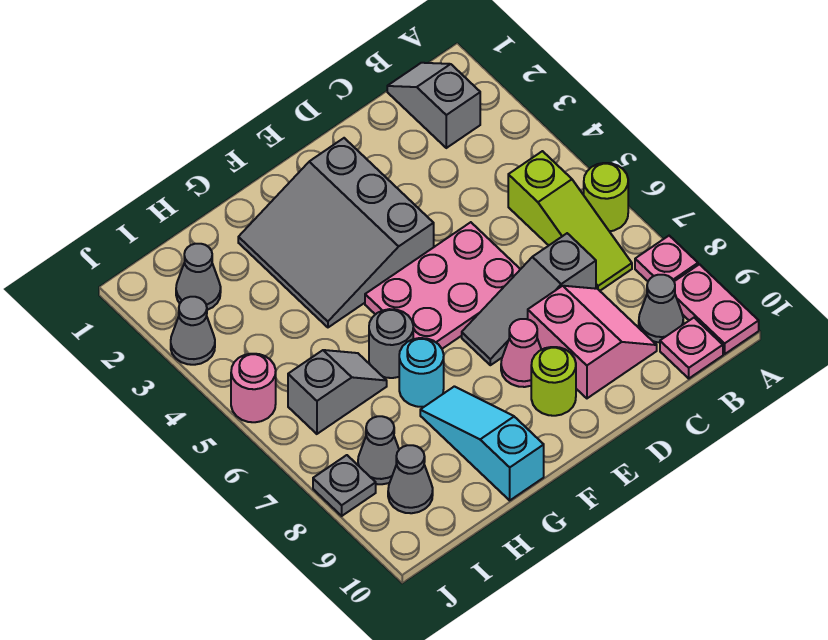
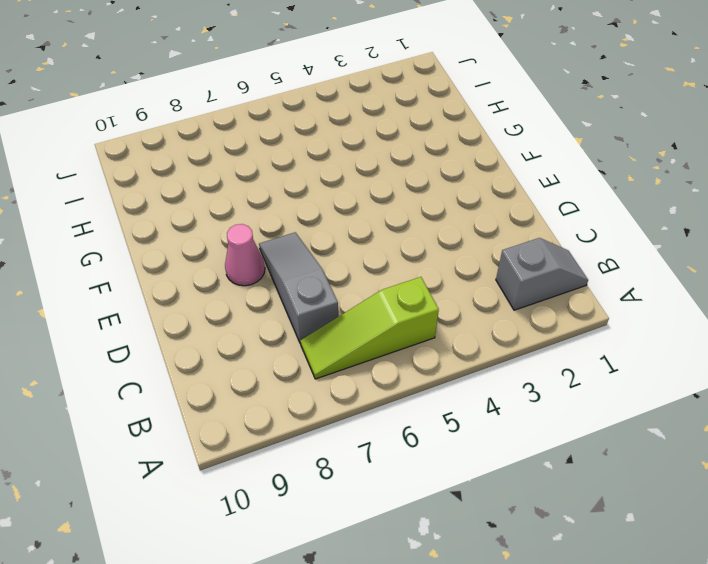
none -> lime 1x1 round brick [583,163,628,231]
none -> pink 1x1 plate [635,236,698,281]
none -> pink 1x2 plate [674,264,759,354]

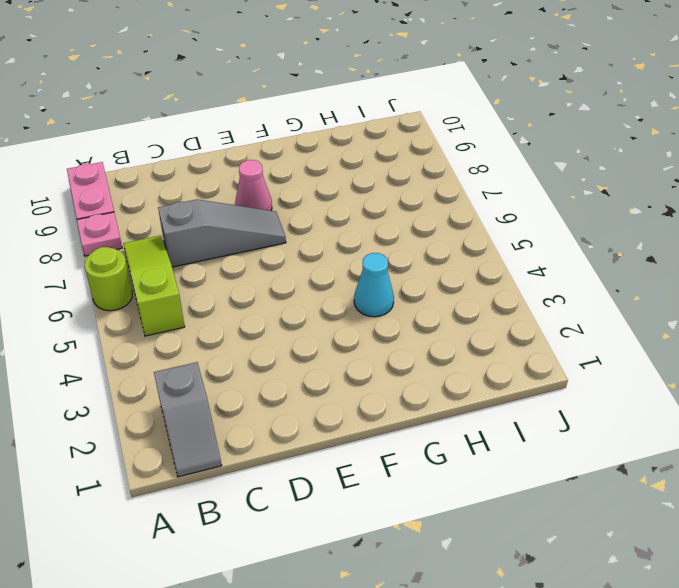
cyan 1x1 cone [354,253,394,317] -> grey 3x3 slope [238,138,434,327]
none -> grey 1x1 cone [639,275,683,342]
none -> pink 1x1 plate [660,318,723,378]
none -> pink 2x2 slope [528,286,657,398]

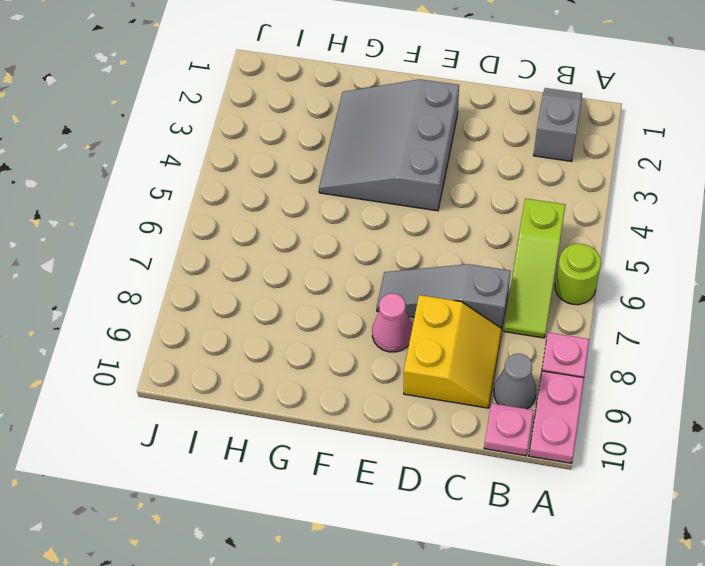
yellow 2x2 slope [404,295,502,408] -> pink 2x2 slope [528,286,657,398]
none -> pink 2x3 plate [365,222,520,349]
none -> lime 1x1 round brick [531,347,576,416]
none -> grey 1x1 round brick [369,309,413,378]

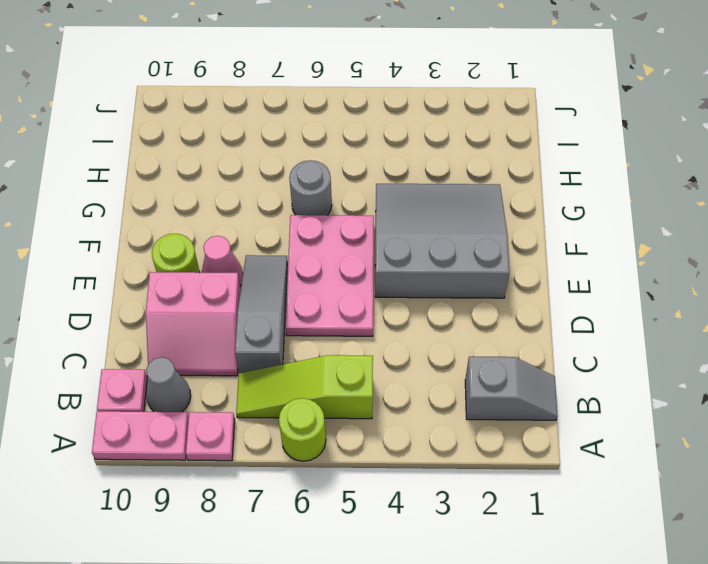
none -> cyan 1x1 round brick [399,338,444,407]
none -> cyan 1x3 slope [420,386,544,500]
none -> grey 1x2 slope [288,350,387,434]

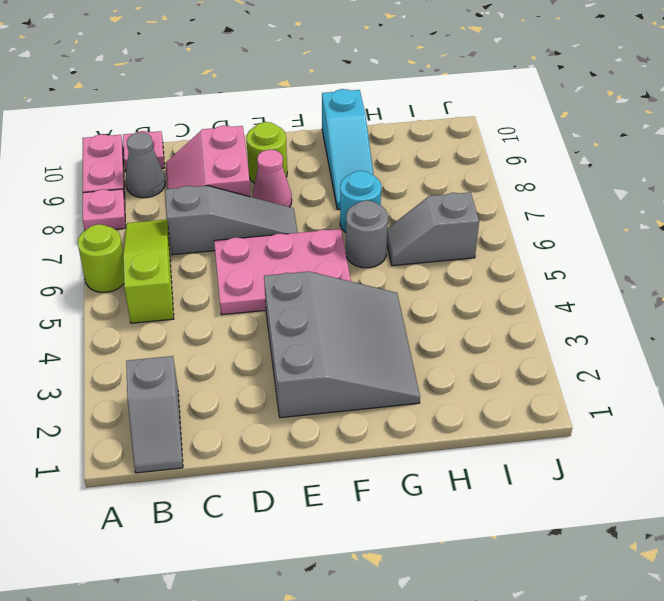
none -> grey 1x1 cone [176,244,221,310]
none -> grey 1x1 cone [358,416,399,484]
none -> grey 1x1 cone [388,445,433,513]

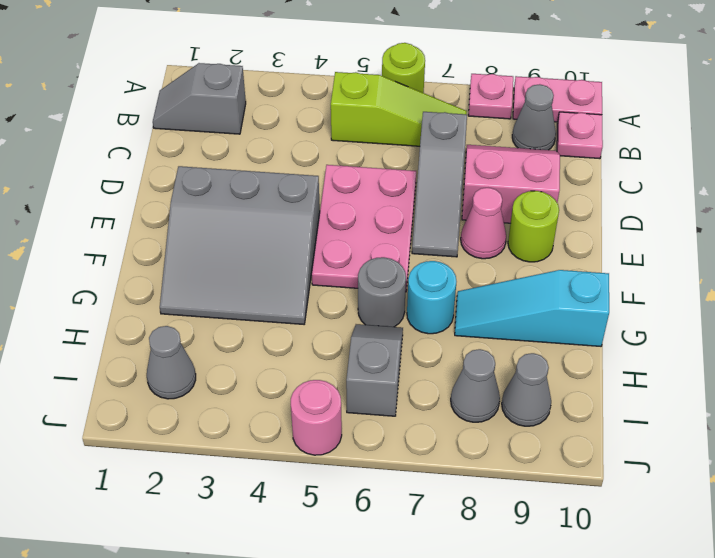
none -> grey 1x1 cone [171,297,215,365]
none -> grey 1x1 plate [313,455,376,516]

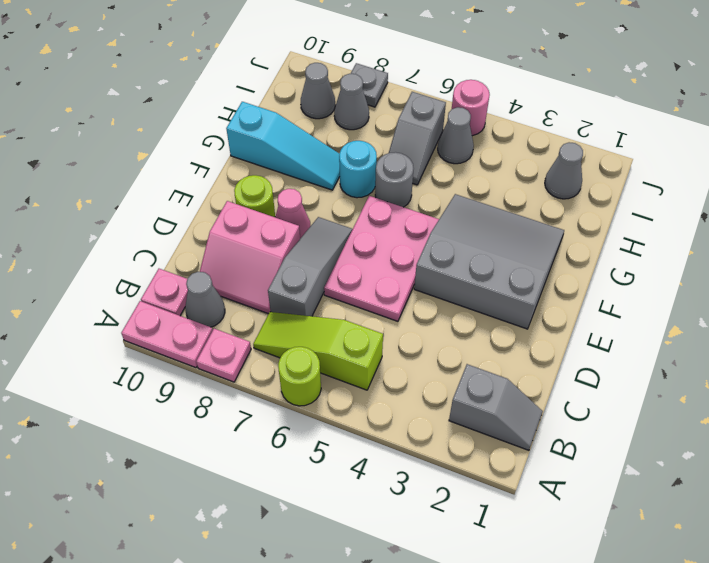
grey 1x1 cone [438,107,474,164] -> grey 1x1 cone moved to [171,297,215,365]

